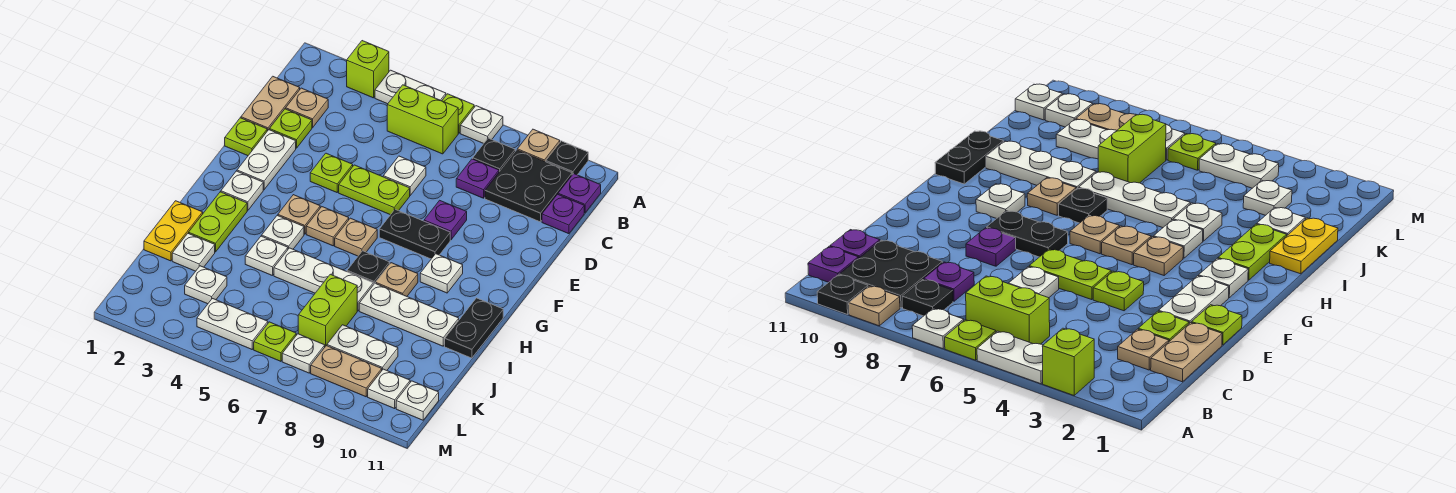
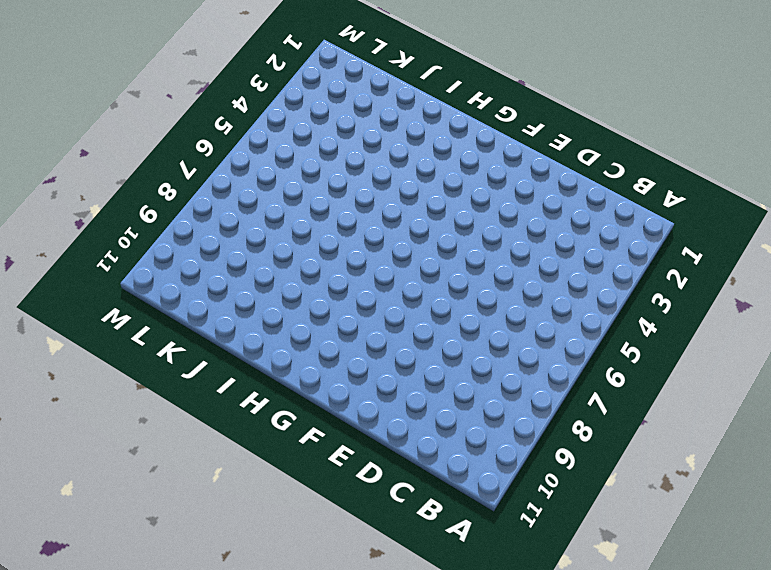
none -> lime 1x1 brick [347,41,389,98]
none -> white 1x2 plate [375,70,446,104]
none -> lime 1x1 plate [442,94,474,133]
none -> white 1x1 plate [460,106,503,144]

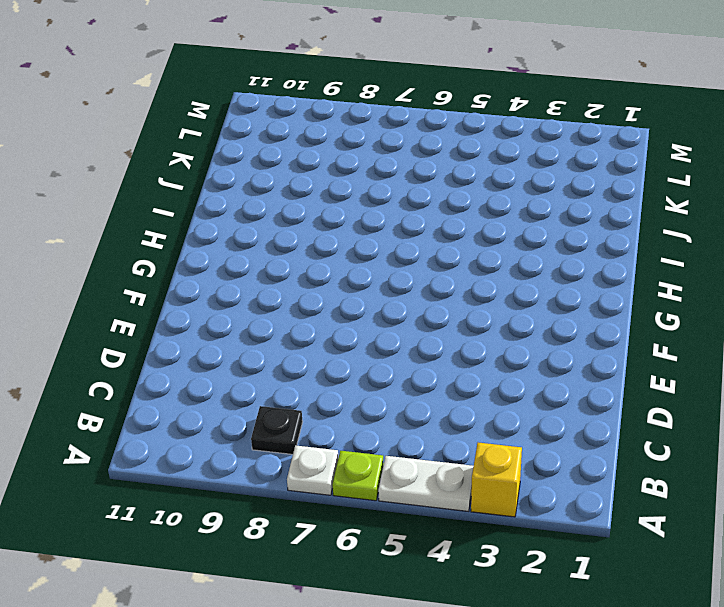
yellow 1x1 brick [471,442,522,517] -> lime 1x1 brick [347,41,389,98]
none -> tan 1x1 plate [517,129,560,162]
none -> black 1x1 plate [546,141,588,175]
none -> lime 1x2 brick [387,85,458,154]
none -> black 2x2 plate [485,150,572,222]

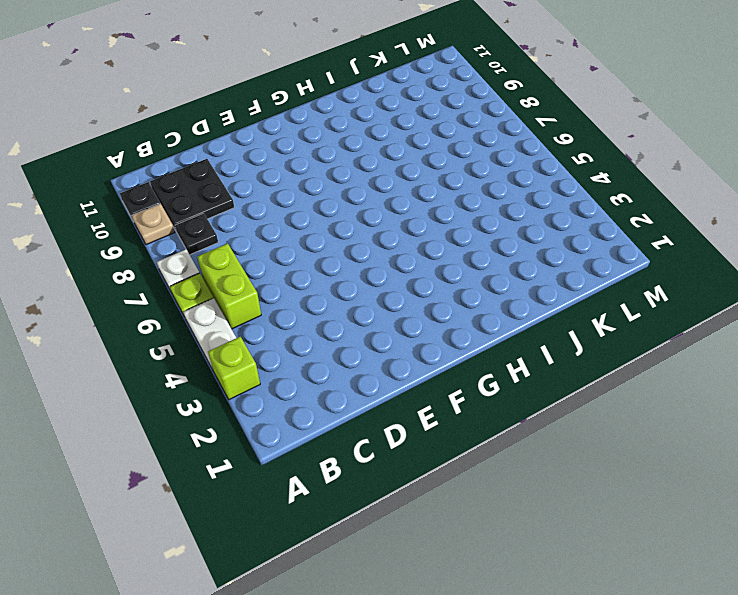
none -> purple 1x1 plate [558,174,601,213]
none -> tan 1x2 plate [241,76,300,131]
none -> tan 1x1 plate [286,88,328,127]
none -> purple 1x1 plate [456,159,499,198]

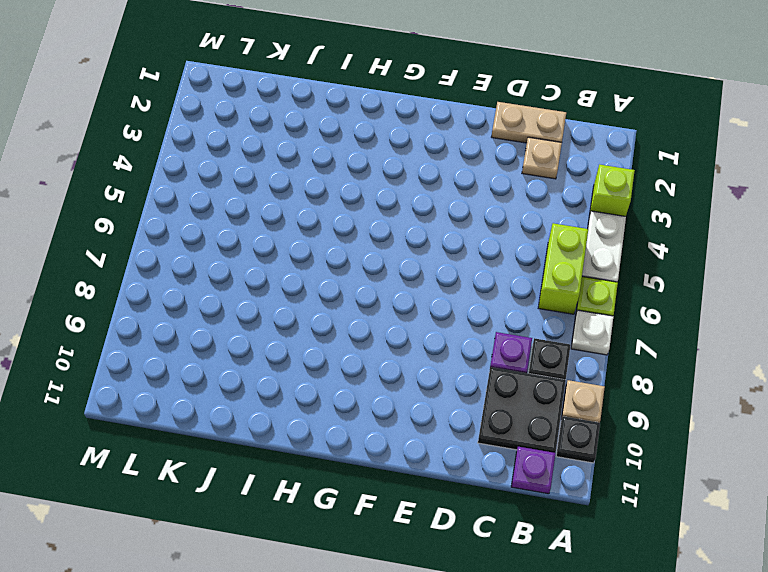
none -> purple 1x1 plate [542,194,584,234]
none -> lime 1x1 plate [269,109,312,148]
none -> white 1x1 plate [383,156,426,195]
none -> lime 1x1 plate [225,118,267,156]

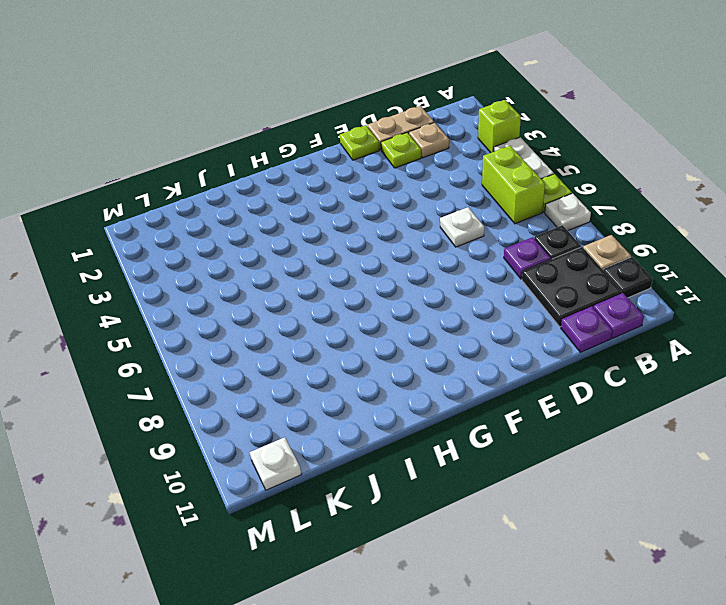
none -> white 1x2 plate [237,130,296,190]
none -> lime 1x1 plate [310,153,353,192]
none -> lime 1x2 plate [339,165,410,215]
none -> purple 1x1 plate [424,200,467,240]

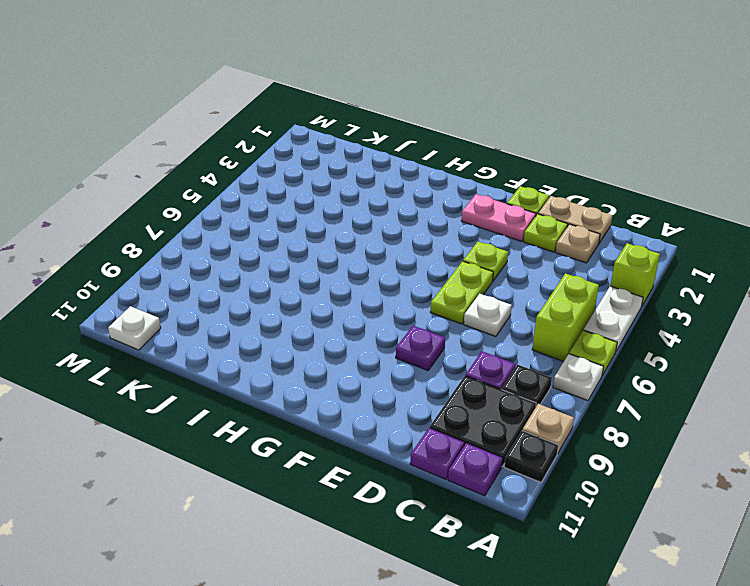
pink 1x2 plate [461,194,536,241] -> white 1x2 plate [237,130,296,190]
none -> black 1x2 plate [379,209,450,259]
none -> white 1x1 plate [221,171,263,210]
none -> tan 1x1 plate [278,195,320,234]
none -> tan 1x1 plate [306,207,349,246]

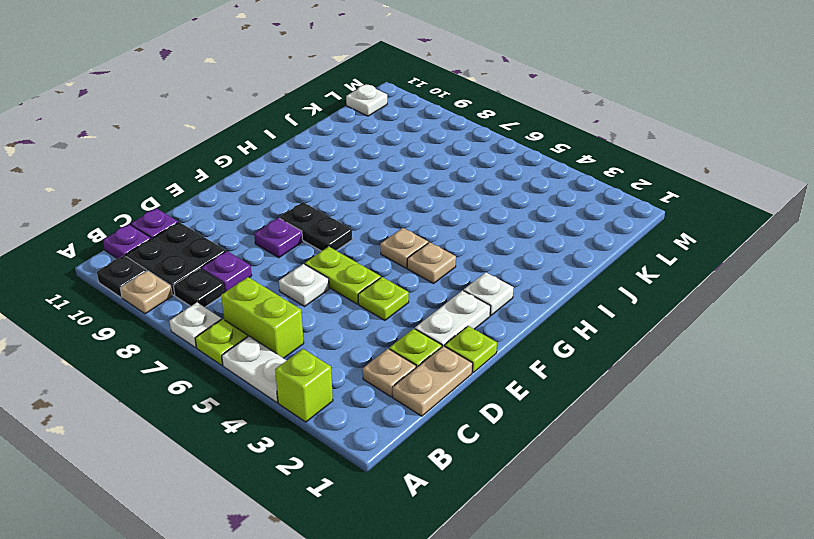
none -> tan 1x1 plate [335,218,377,256]
none -> white 1x1 plate [420,254,463,293]
none -> lime 1x2 plate [189,192,247,252]
none -> white 1x1 plate [262,216,304,249]

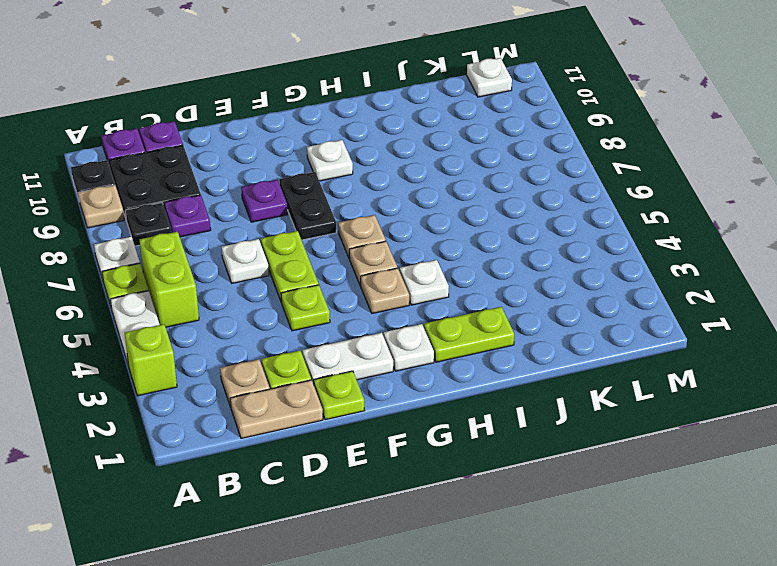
none -> black 1x1 plate [347,251,390,285]
none -> tan 1x1 plate [376,263,418,296]
none -> black 1x2 plate [445,298,503,358]
none -> yellow 1x2 plate [144,201,203,261]

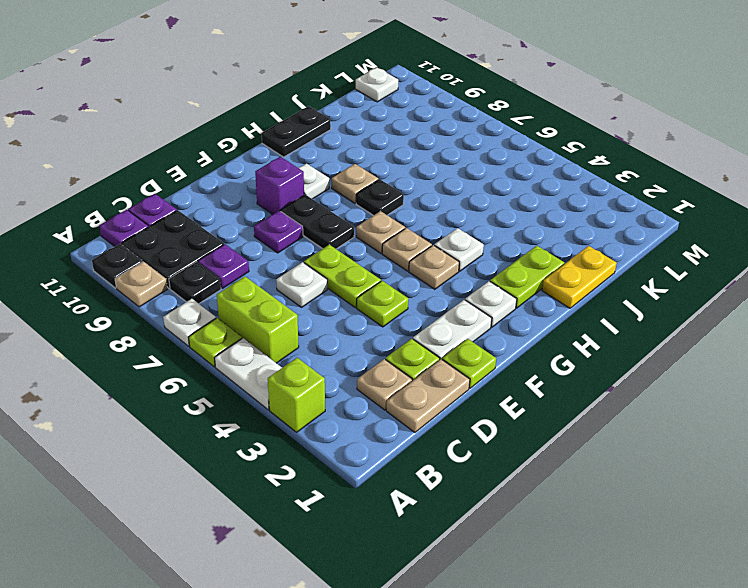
purple 1x1 brick [255,157,304,214] -> none
none -> white 1x1 plate [245,236,288,276]
none -> white 1x3 plate [274,248,373,311]
none -> white 1x3 plate [359,283,459,346]
none -> white 1x1 plate [172,233,215,271]

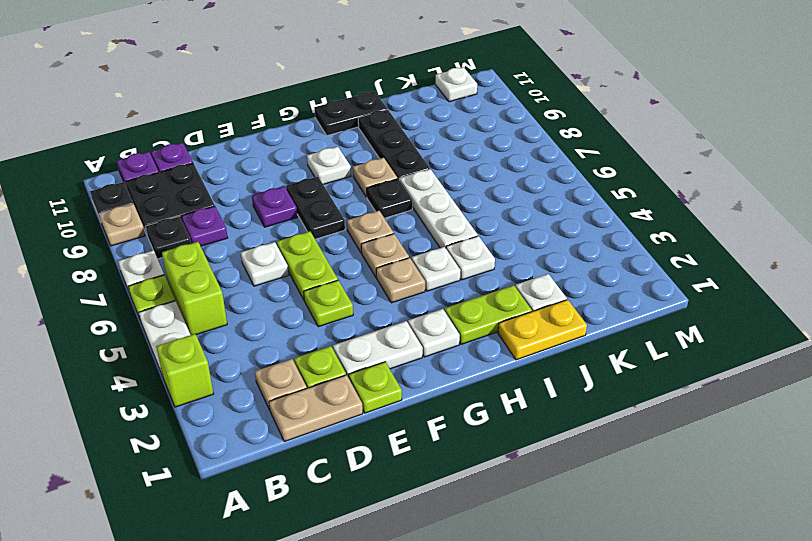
black 1x3 plate [358,109,430,180] -> white 1x3 plate [359,283,459,346]
none -> lime 1x2 brick [298,274,357,346]
none -> white 1x1 plate [185,266,227,304]
none -> white 1x2 plate [327,325,398,370]
none -> white 1x2 plate [197,298,268,349]

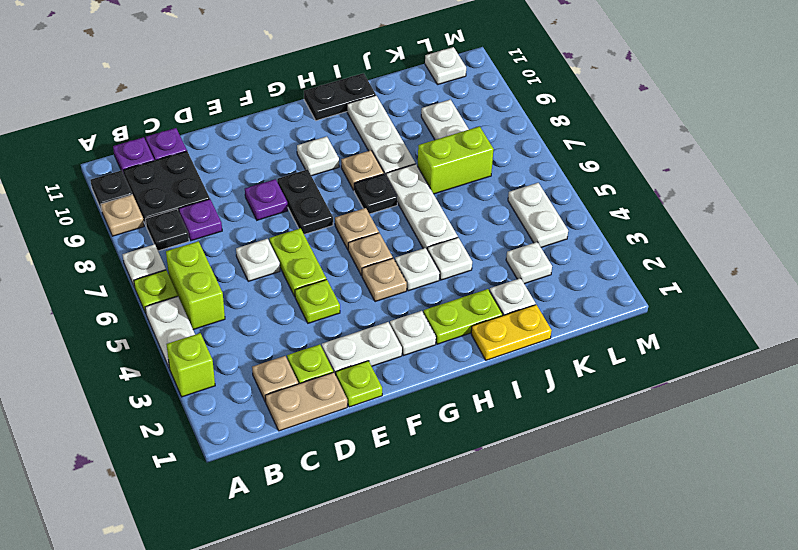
none -> lime 1x1 plate [254,322,296,361]
none -> white 1x1 plate [282,334,325,373]
none -> tan 1x2 plate [311,346,382,397]
none -> white 1x1 plate [368,369,410,408]

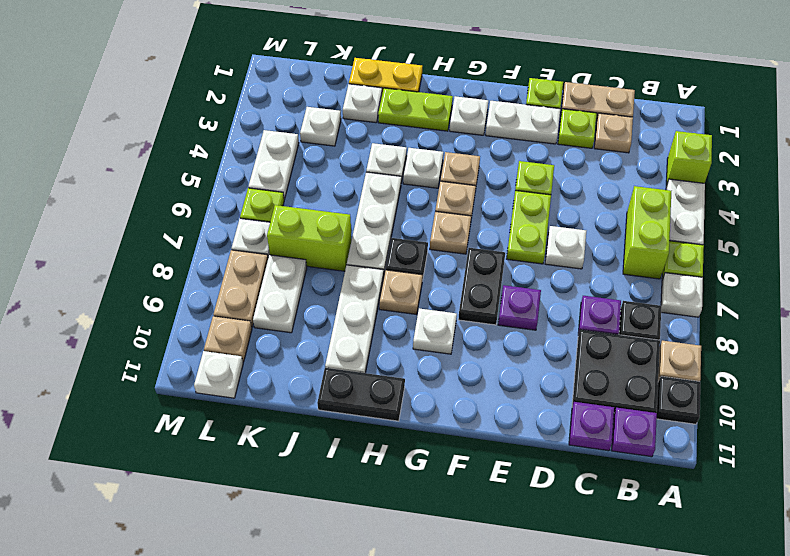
tan 1x1 plate [204,316,252,362] -> white 1x1 plate [368,369,410,408]

